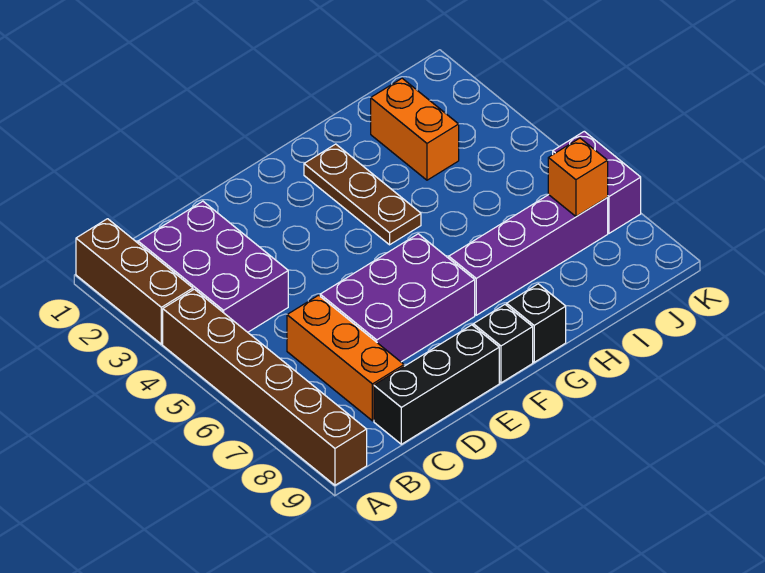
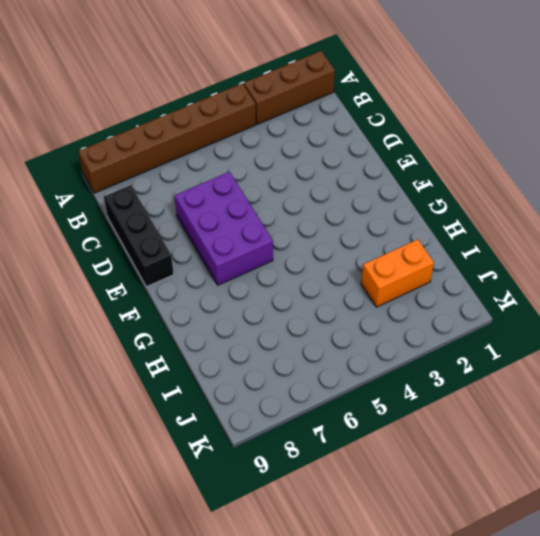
none -> purple 2x3 brick [138,201,288,332]
none -> orange 1x3 brick [287,295,404,421]
none -> black 1x1 brick [473,305,533,383]

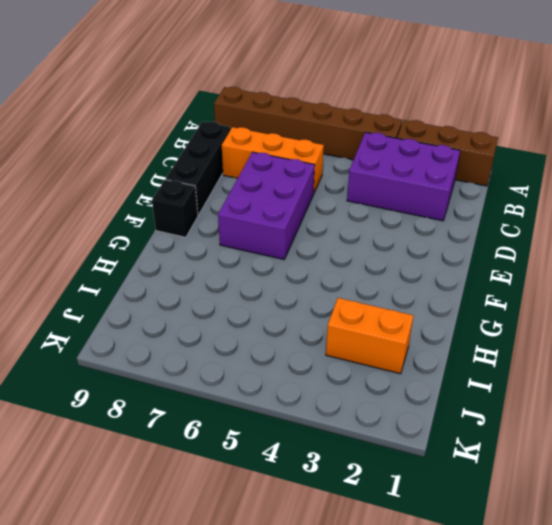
none -> brown 1x3 plate [304,144,421,245]
none -> purple 1x4 brick [449,195,608,315]
none -> black 1x1 brick [507,284,566,362]

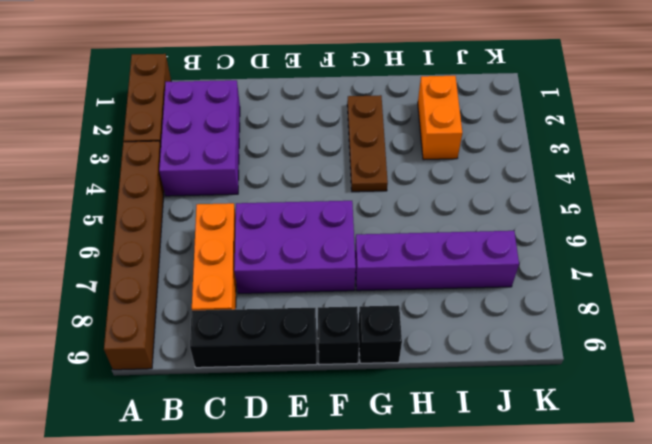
none -> purple 1x2 brick [553,131,641,233]
none -> orange 1x1 brick [548,138,608,217]

